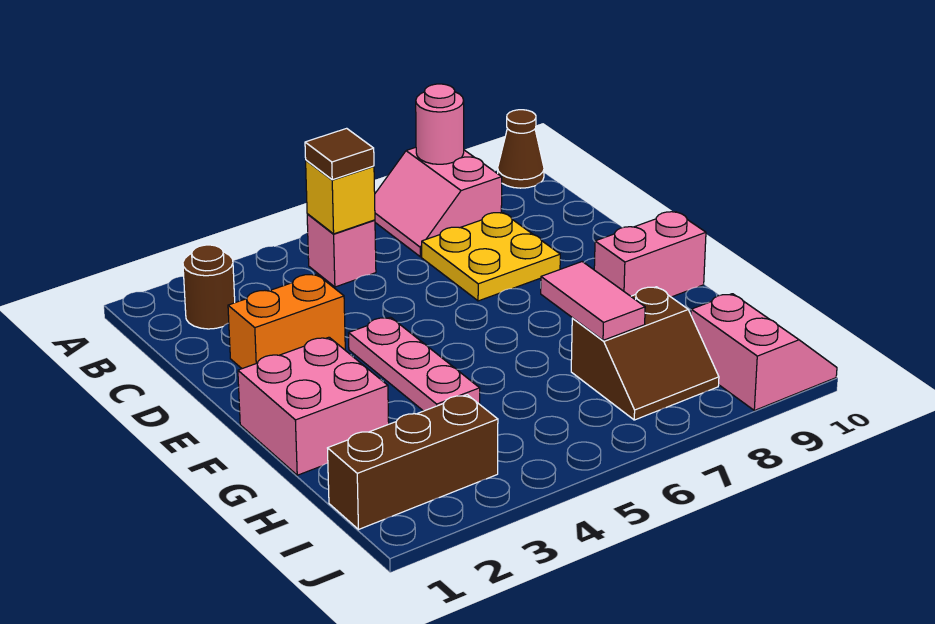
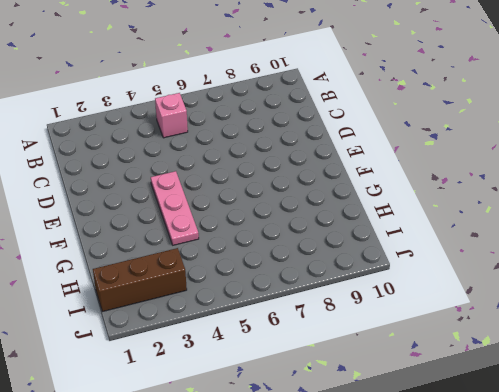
none -> pink 2x2 slope [375,147,502,257]
none -> brown 1x1 cone [498,110,544,188]
none -> brown 1x1 round brick [183,245,235,329]

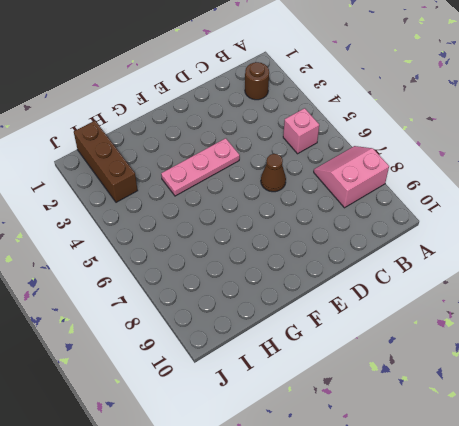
brown 1x1 cone [261,154,286,192] -> brown 1x1 cone moved to [498,110,544,188]
none -> yellow 2x2 plate [422,213,560,301]
none -> orange 1x2 brick [228,274,345,369]
none -> pink 2x2 brick [238,337,389,475]

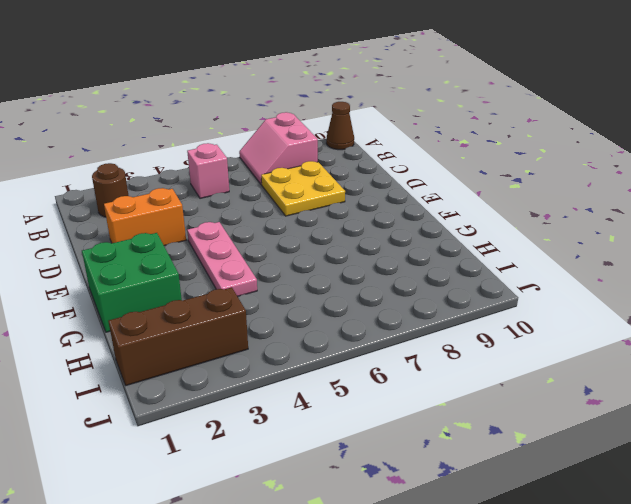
green 2x2 brick [82,233,182,332] -> pink 2x2 brick [238,337,389,475]
none -> pink 1x2 brick [594,212,706,297]
none -> brown 2x2 slope [571,287,719,420]
none -> pink 2x2 slope [691,294,837,410]

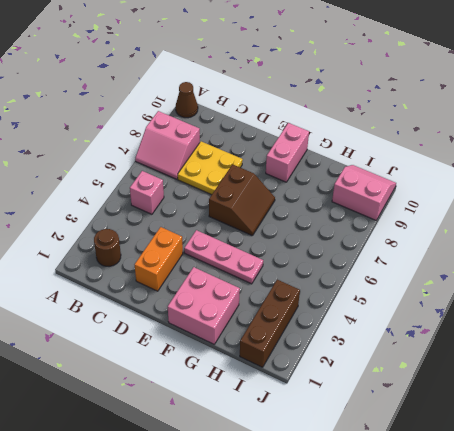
brown 2x2 slope [209,164,275,236] -> brown 2x2 slope moved to [571,287,719,420]
none -> pink 1x1 round brick [416,84,464,164]
none -> yellow 1x1 brick [306,160,375,234]
none -> pink 1x2 tile [541,262,645,340]

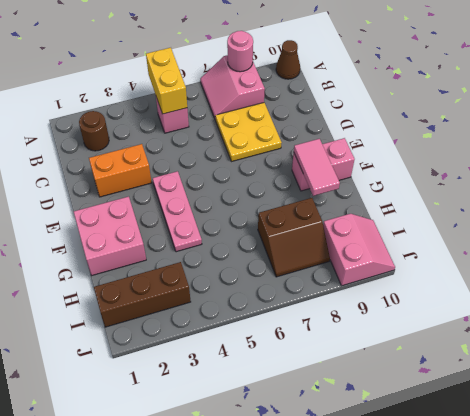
yellow 1x2 brick [146,48,187,114] -> yellow 1x1 brick [306,160,375,234]
pink 1x2 tile [294,139,340,196] -> pink 1x2 tile moved to [541,262,645,340]
none -> brown 1x1 tile [305,128,374,180]

